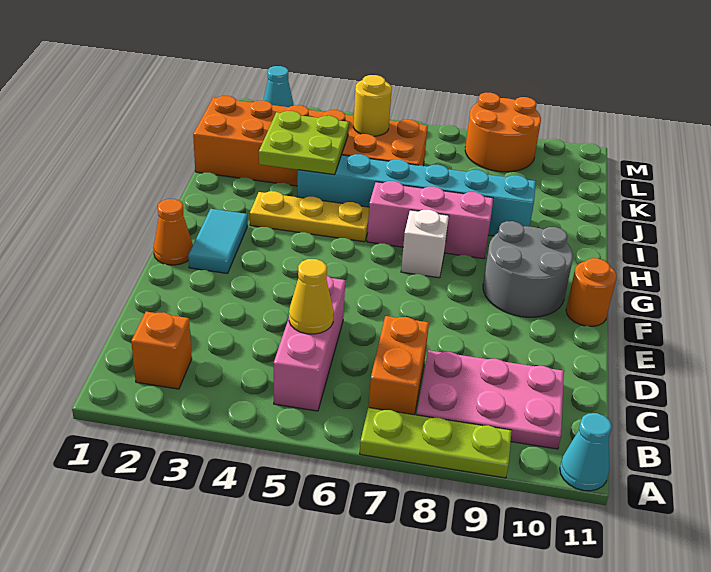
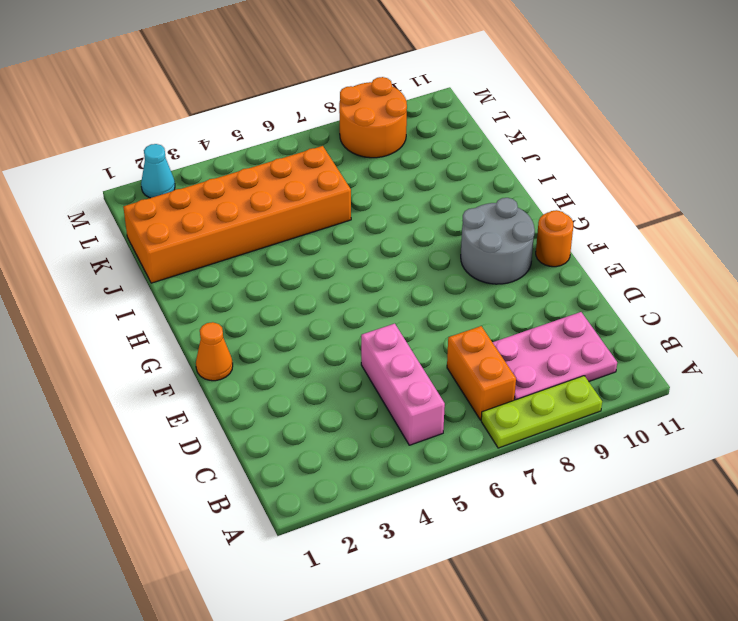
none -> cyan 1x1 cone [560,413,612,491]
none -> orange 1x1 brick [131,312,192,389]
none -> cyan 1x2 tile [188,209,248,274]

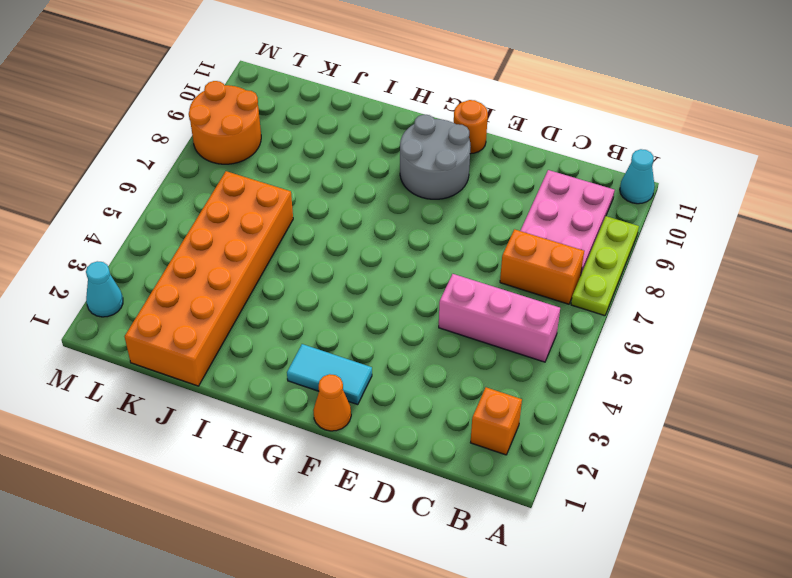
none -> white 1x1 brick [401,210,449,278]
none -> yellow 1x3 plate [250,191,369,242]
none -> pink 1x3 brick [367,181,493,259]

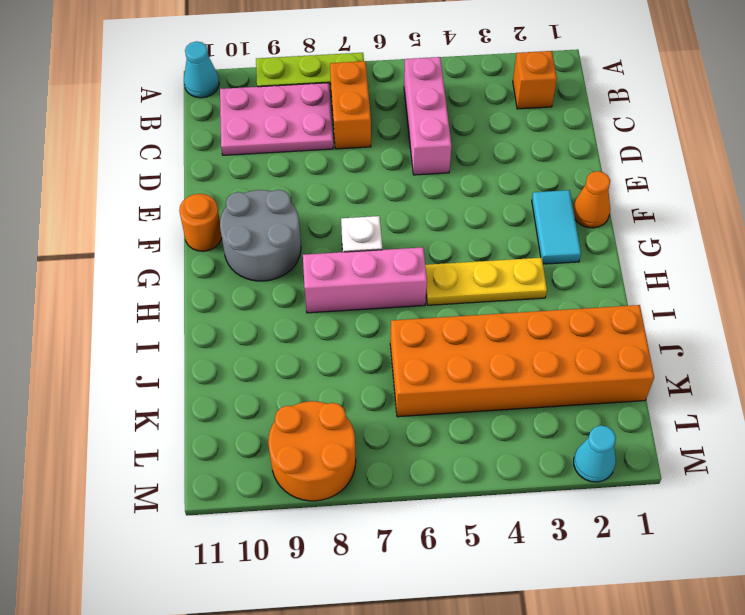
none -> cyan 1x6 brick [297,154,536,236]
none -> yellow 1x1 cone [289,259,334,334]
none -> lime 2x2 plate [259,111,349,175]

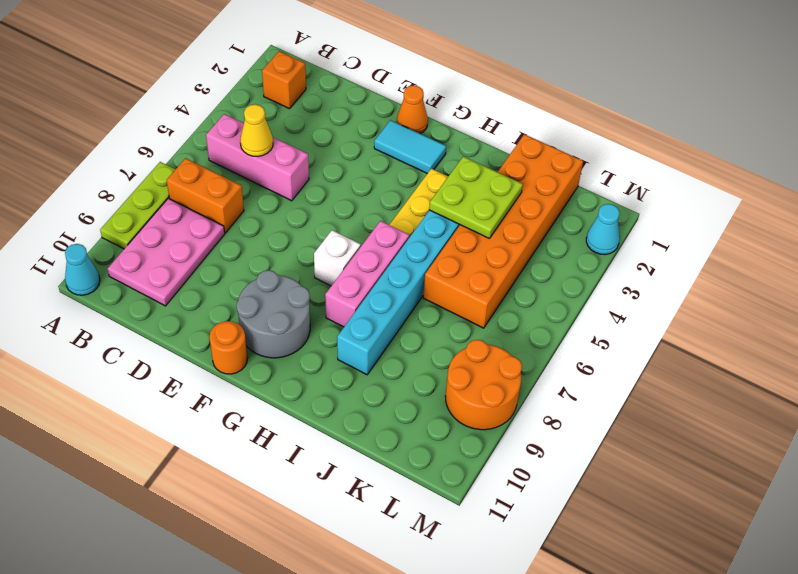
none -> yellow 1x1 round brick [353,75,392,136]

